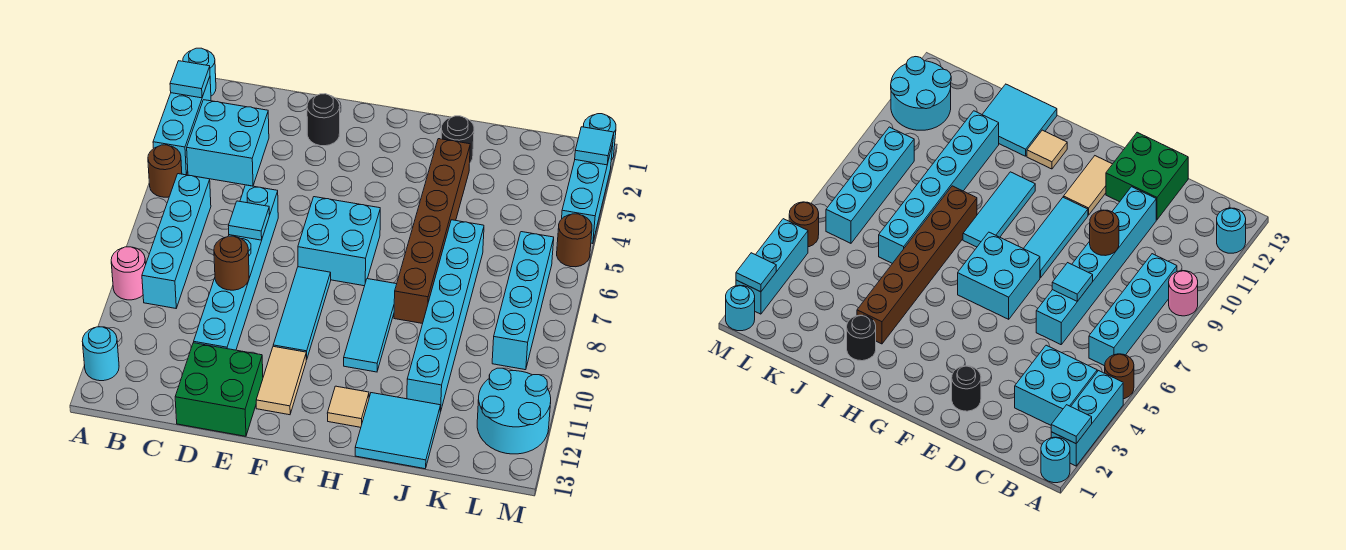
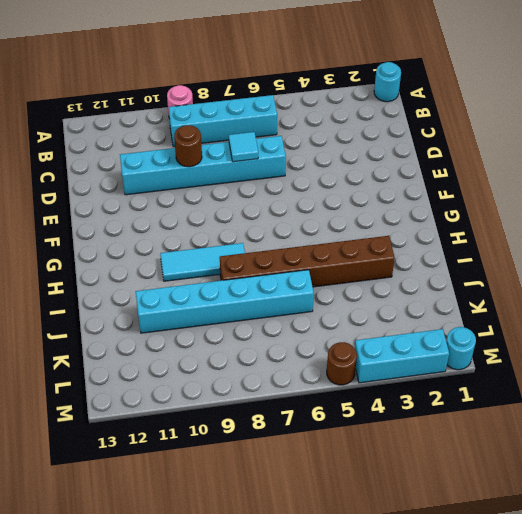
none -> cyan 1x3 brick [153,77,211,175]
none -> brown 1x1 round brick [148,145,182,197]
none -> cyan 1x1 round brick [82,327,119,381]

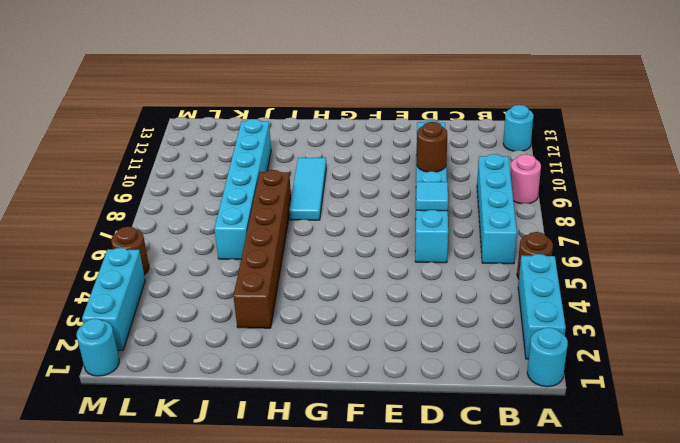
none -> cyan 2x2 brick [187,100,269,186]
none -> green 2x2 brick [175,343,263,436]
none -> black 1x1 round brick [307,94,340,146]

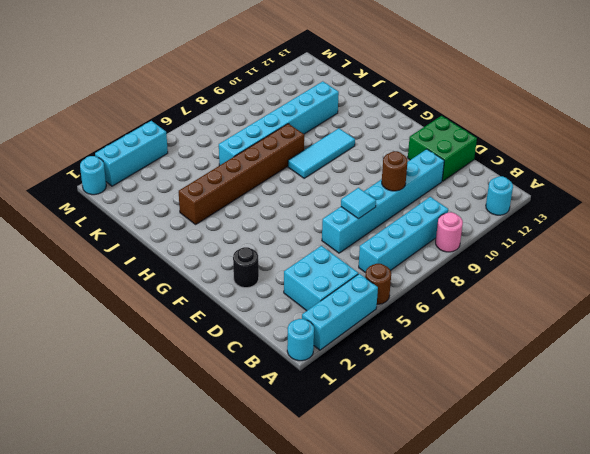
none -> cyan 2x2 brick [298,197,380,286]
none -> cyan 1x3 tile [273,267,331,360]
none -> tan 1x2 tile [256,346,306,415]

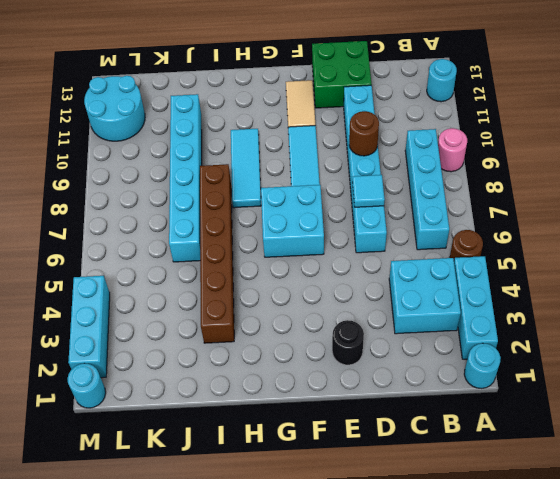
none -> tan 1x1 tile [327,386,369,427]
none -> black 1x1 round brick [441,116,474,163]
none -> cyan 2x2 tile [355,393,441,469]

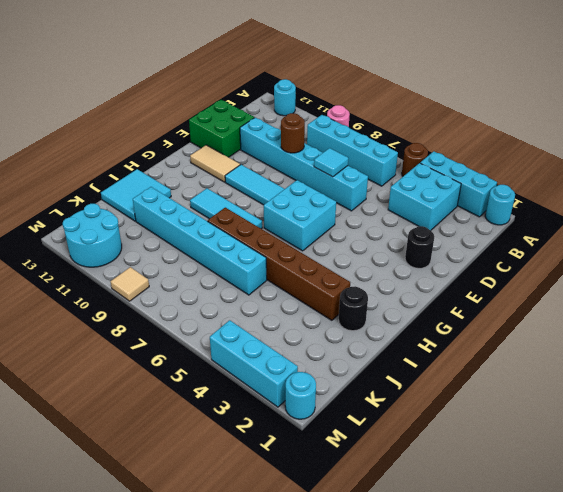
tan 1x1 tile [111,267,149,301] -> tan 1x1 tile moved to [327,386,369,427]
none -> cyan 1x4 brick [492,232,554,370]
none -> brown 1x1 round brick [557,214,592,267]
none -> cyan 1x1 tile [170,61,210,98]

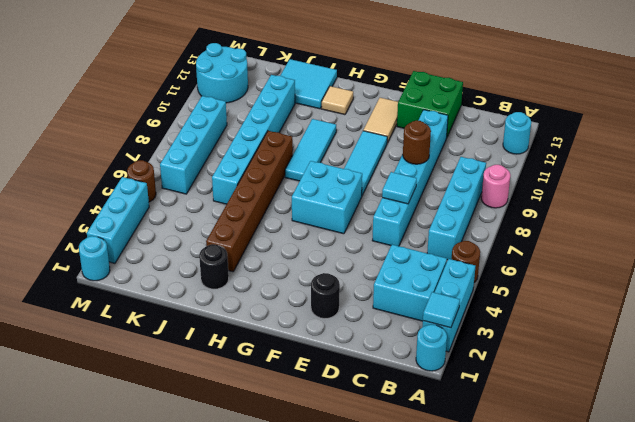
none -> cyan 1x1 tile [575,127,614,165]

